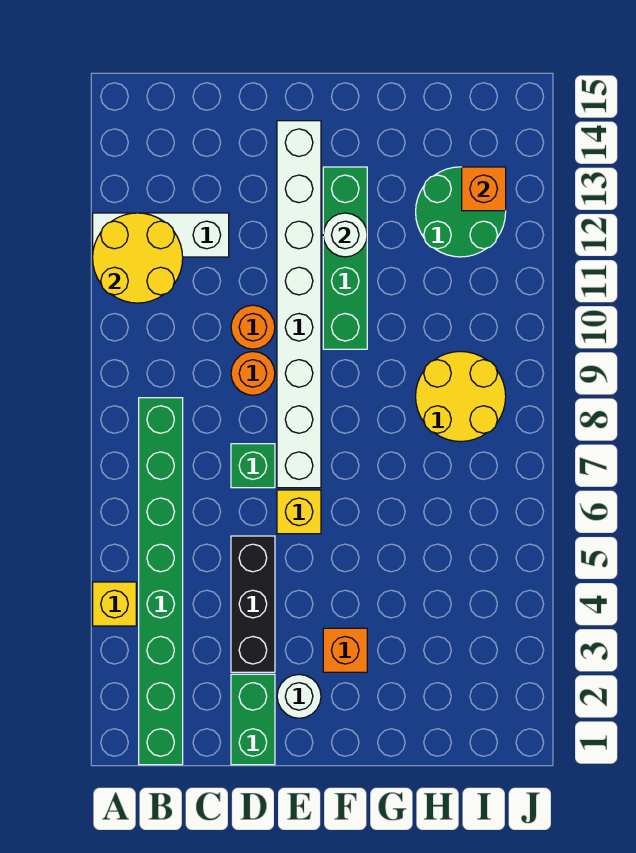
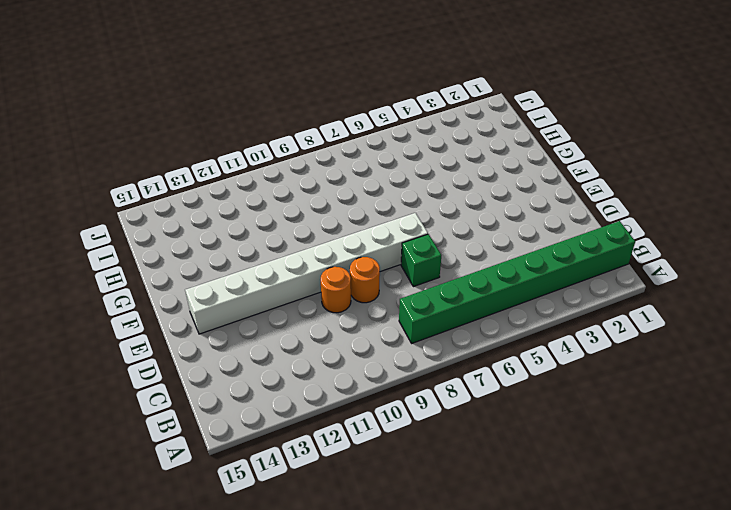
none -> yellow 1x1 brick [93,582,136,626]
none -> white 1x3 brick [93,213,229,257]
none -> green 1x2 brick [231,674,275,765]

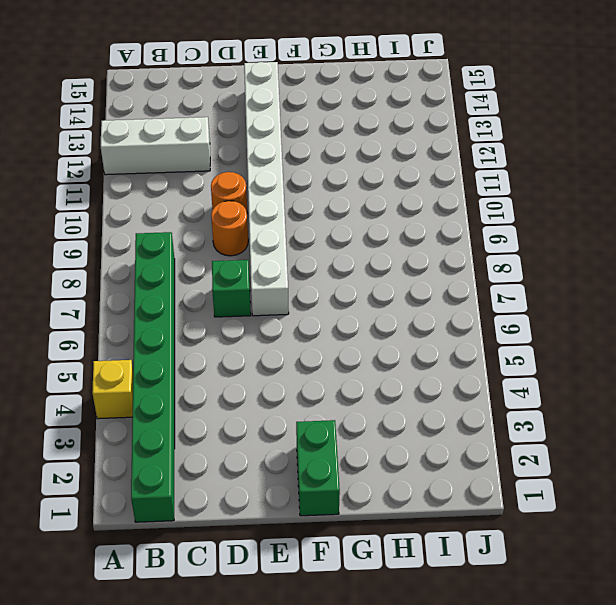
green 1x2 brick [296,420,340,516] -> green 1x2 brick moved to [231,674,275,765]
none -> black 1x3 brick [231,536,275,672]
none -> white 1x1 round brick [277,675,321,718]
none -> yellow 1x1 brick [277,490,321,534]

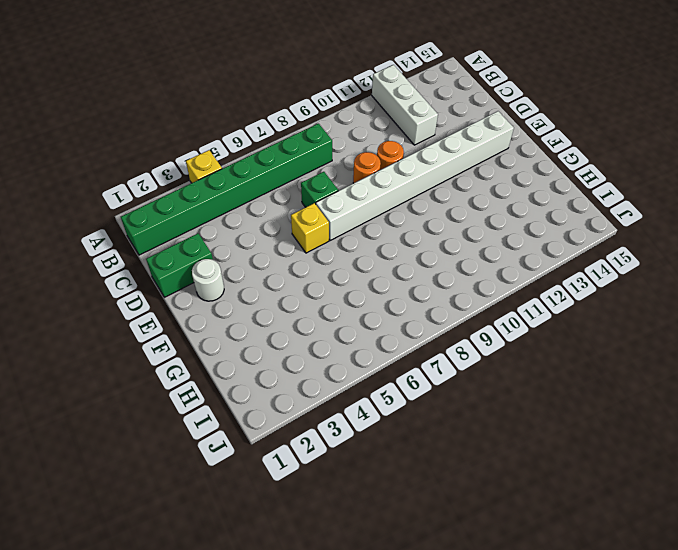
none -> black 1x3 brick [231,536,275,672]
none -> orange 1x1 brick [323,628,367,672]
none -> green 1x4 brick [323,167,367,349]

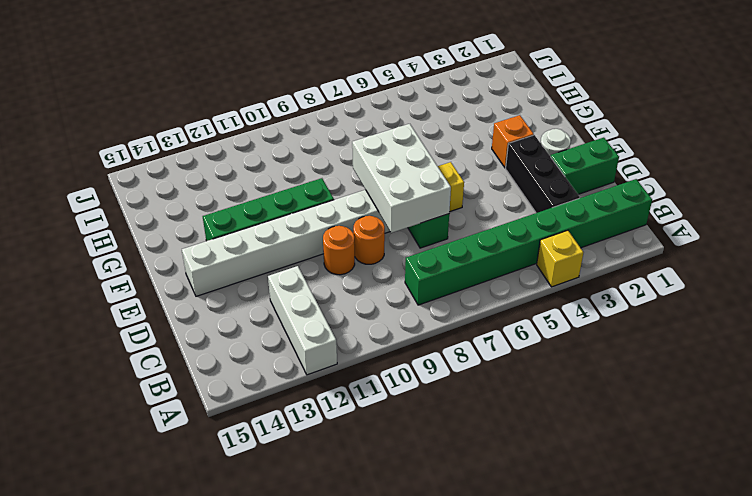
black 1x3 brick [506,135,580,213] -> black 1x3 brick turned to [231,536,275,672]
white 2x3 brick [352,124,451,233] -> none
none -> yellow 2x2 round brick [416,351,506,442]
none -> green 2x2 round brick [416,167,506,257]
none -> yellow 2x2 round brick [93,213,183,303]

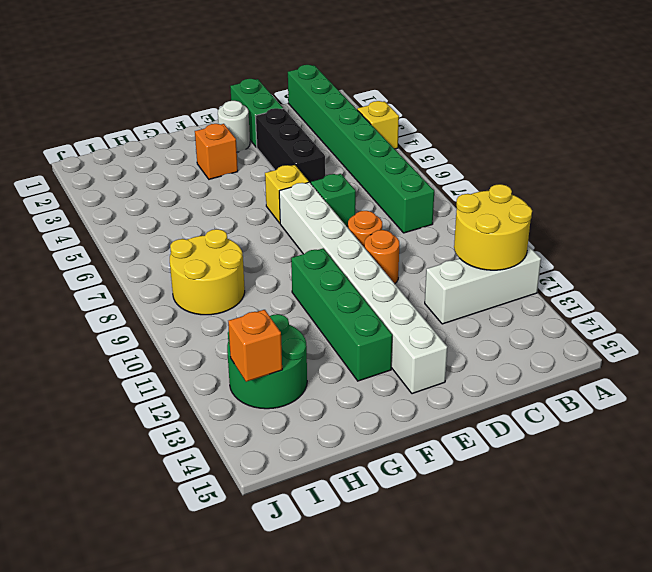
none -> white 1x1 round brick [323,213,367,257]

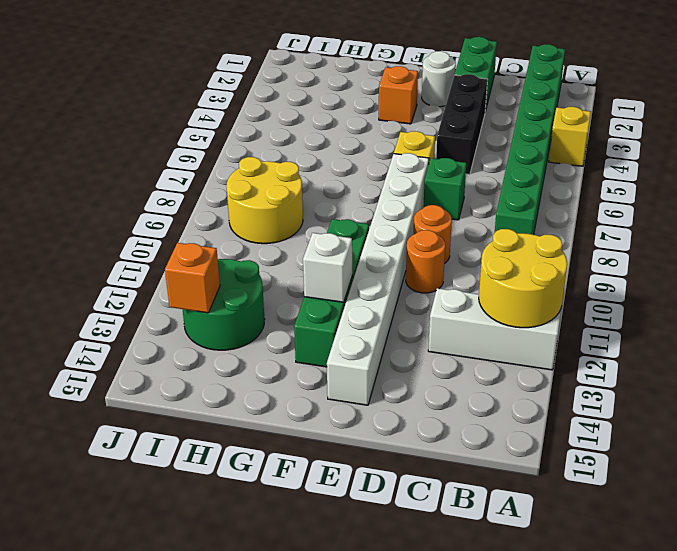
white 1x1 brick [303,233,352,302] -> white 1x1 round brick [323,213,367,257]

